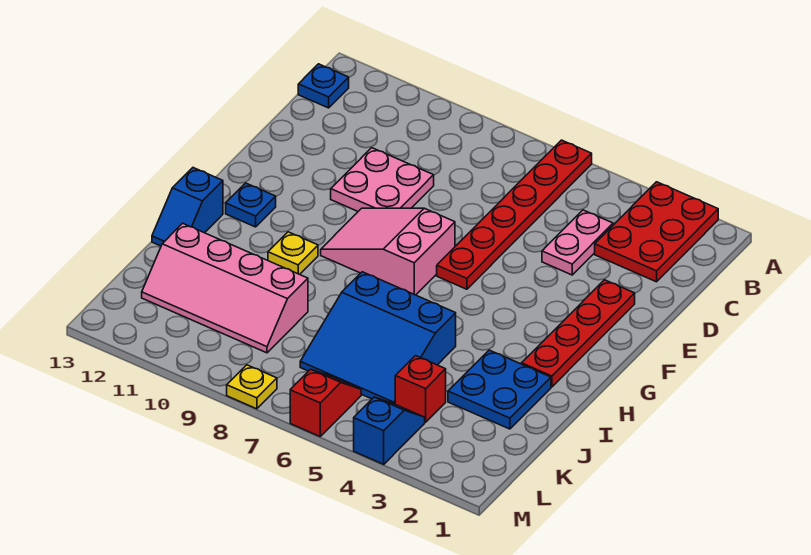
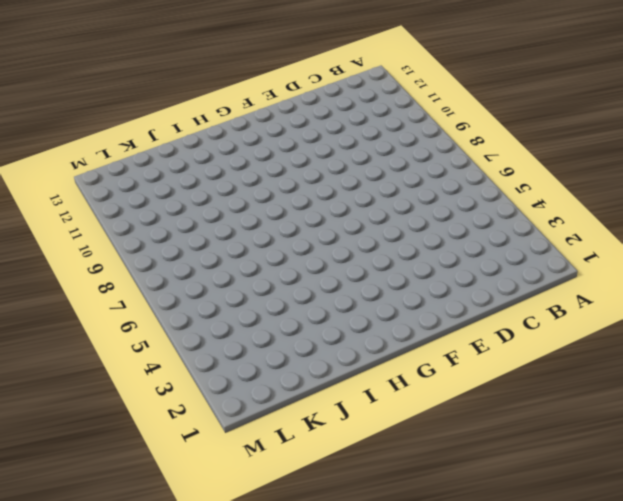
none -> red 2x3 plate [595,182,718,282]
none -> red 1x6 plate [437,140,592,289]
none -> blue 1x1 plate [298,64,349,108]

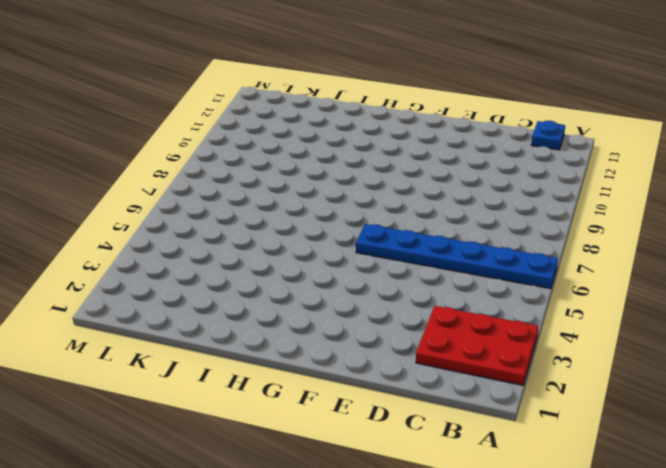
blue 1x6 plate [356,224,558,289] -> red 1x6 plate [437,140,592,289]
none -> pink 1x2 plate [542,210,613,275]
none -> pink 2x2 plate [331,148,434,211]
none -> red 1x4 plate [522,280,635,387]

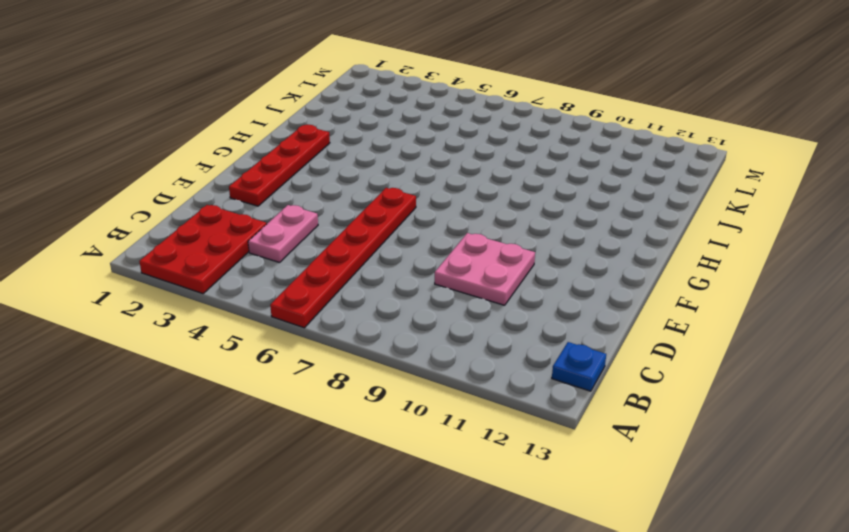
none -> pink 2x3 slope [321,208,455,295]
none -> blue 1x1 plate [226,183,276,227]
none -> yellow 1x1 plate [268,232,318,274]

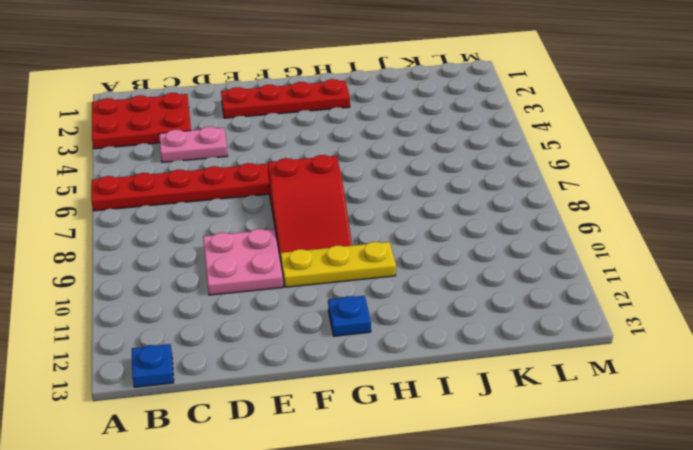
red 2x3 slope [268,155,352,260] -> pink 2x3 slope [321,208,455,295]
yellow 1x3 plate [281,242,396,287] -> yellow 1x1 plate [268,232,318,274]
none -> blue 1x2 slope [152,168,223,246]
none -> blue 2x2 plate [448,350,551,429]
none -> blue 3x3 slope [300,272,456,404]

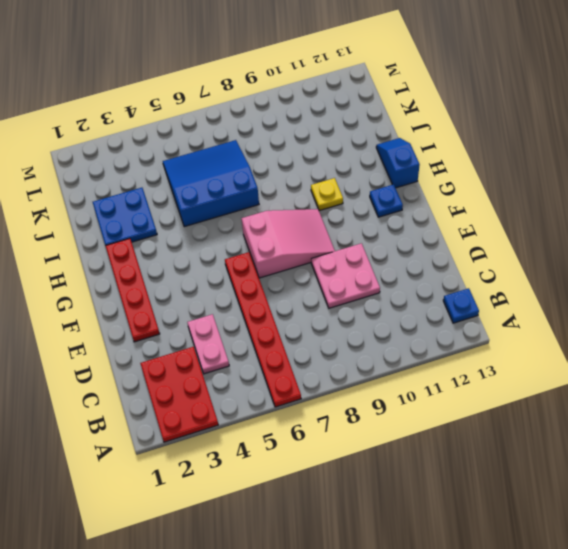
none -> pink 2x4 slope [142,223,308,353]
none -> red 1x1 brick [395,356,446,422]
none -> blue 1x2 slope [354,397,425,464]

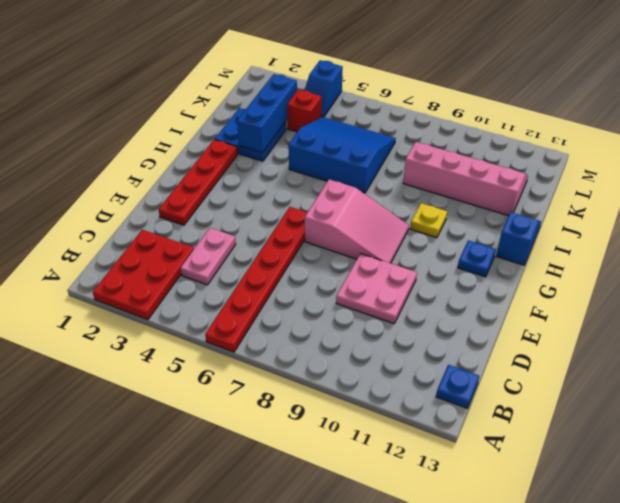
blue 1x3 brick [237,74,297,153] -> none
none -> red 1x2 slope [290,369,361,436]
none -> yellow 1x1 plate [227,365,277,409]

